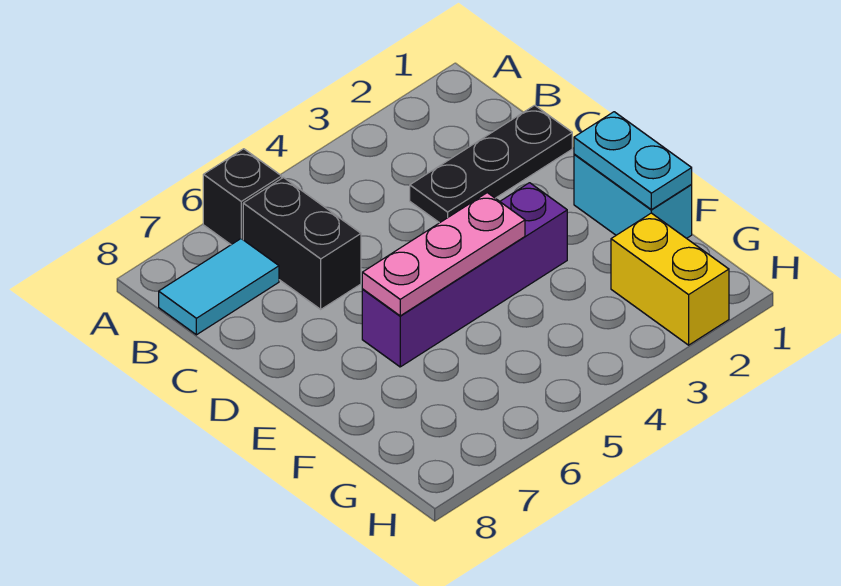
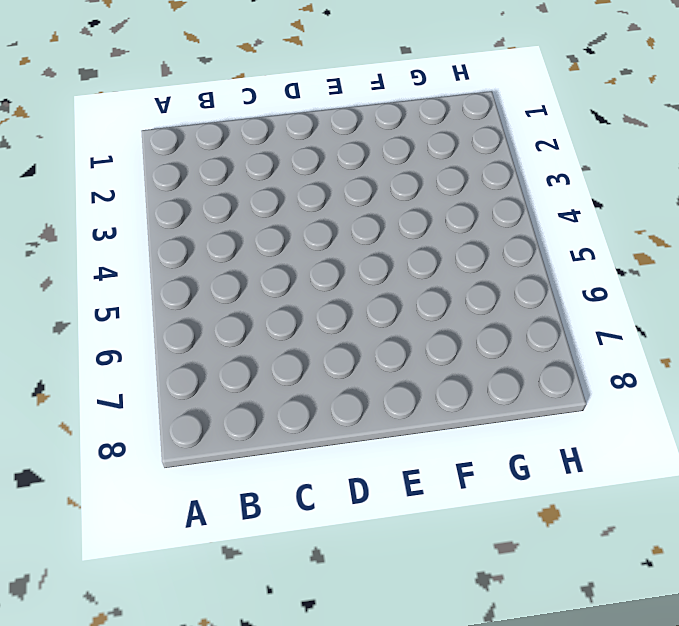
none -> black 1x1 brick [203,149,282,245]
none -> black 1x2 brick [243,178,361,309]

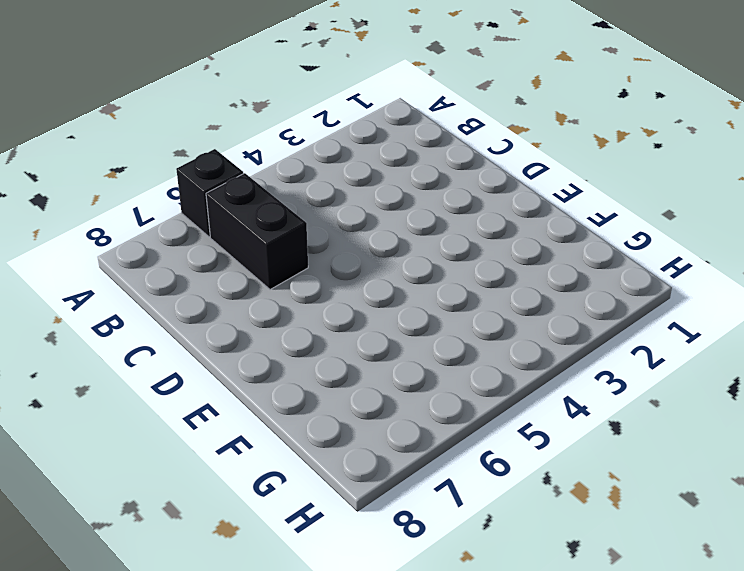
none -> cyan 1x2 tile [159,239,279,335]
none -> black 1x3 plate [410,105,572,223]

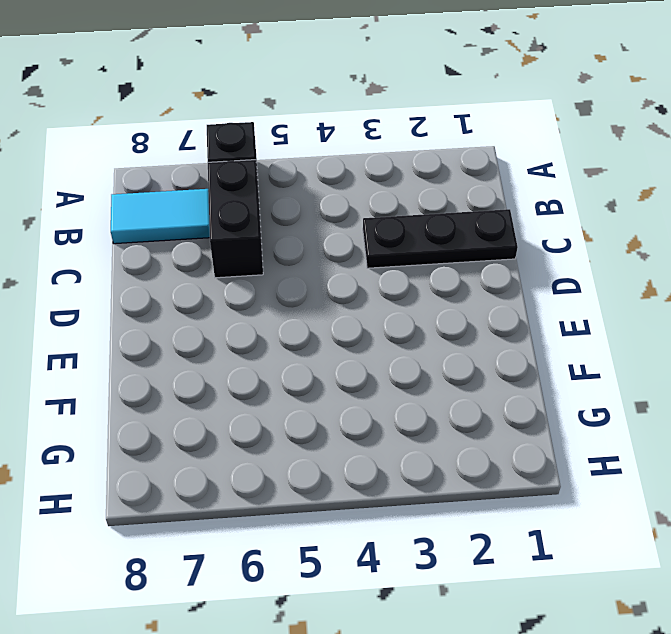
none -> cyan 1x2 brick [574,154,692,238]
none -> purple 1x4 brick [362,183,567,367]

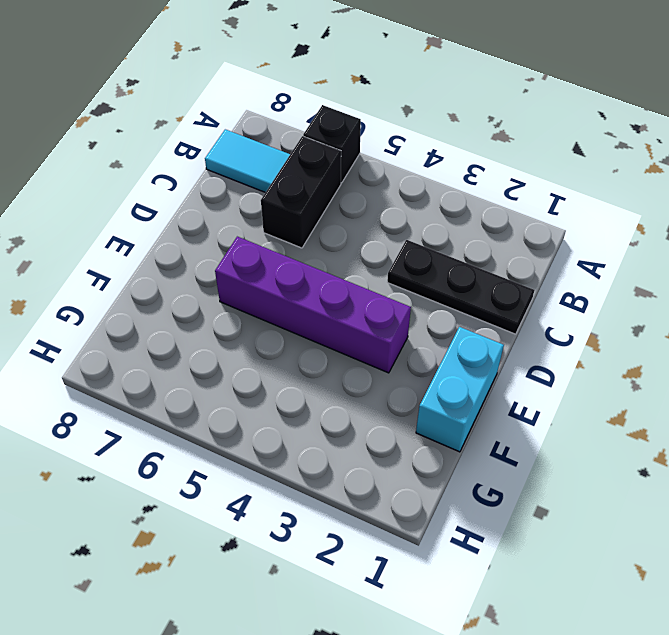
none -> yellow 1x2 brick [611,213,729,345]
none -> cyan 1x2 plate [574,112,692,210]

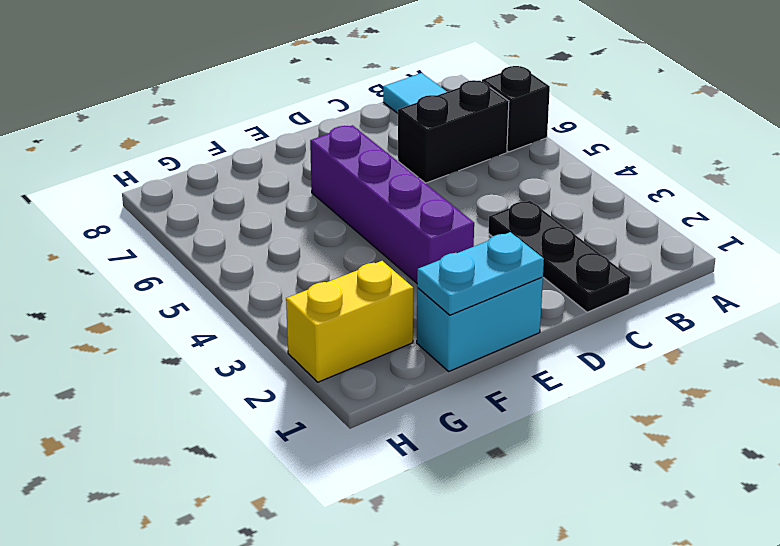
none -> pink 1x3 plate [362,193,525,316]

